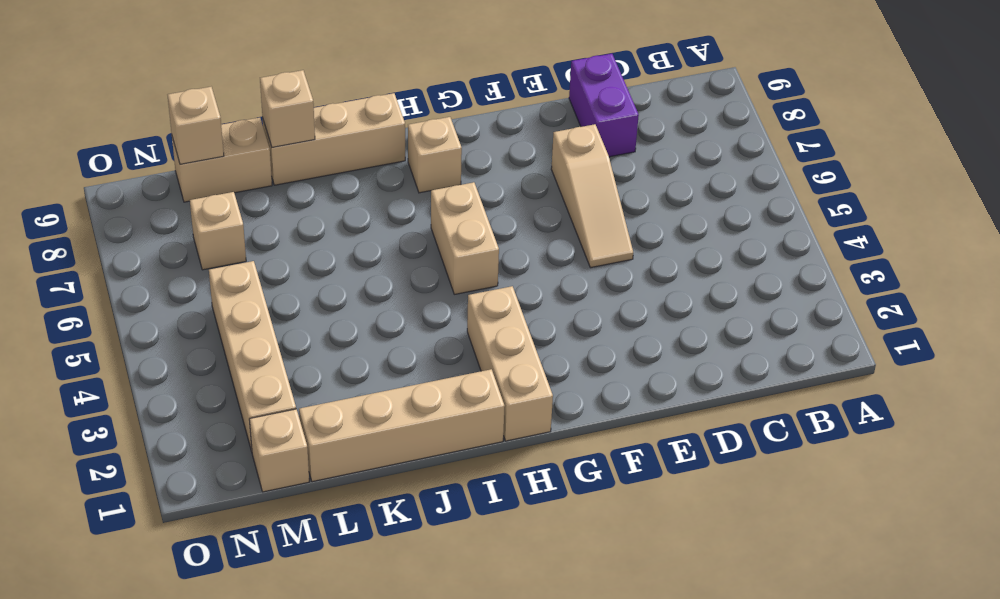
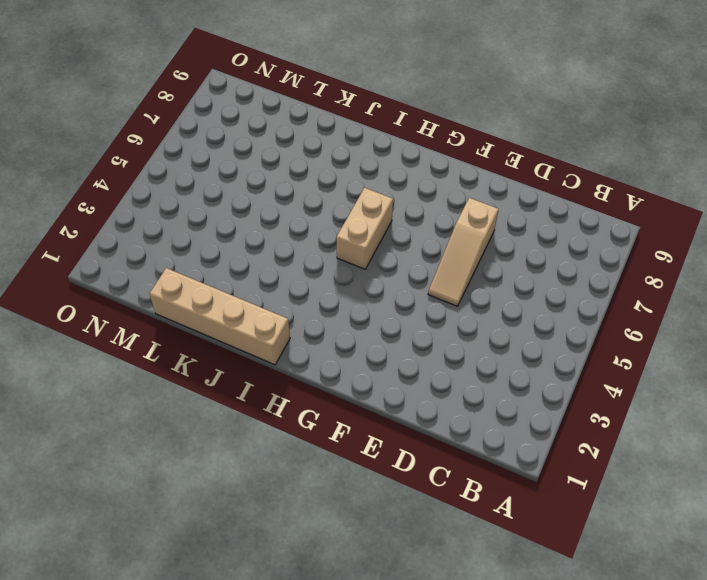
none -> purple 1x2 brick [569,54,639,157]
none -> tan 1x3 brick [467,286,553,441]
none -> tan 1x1 brick [408,117,462,193]

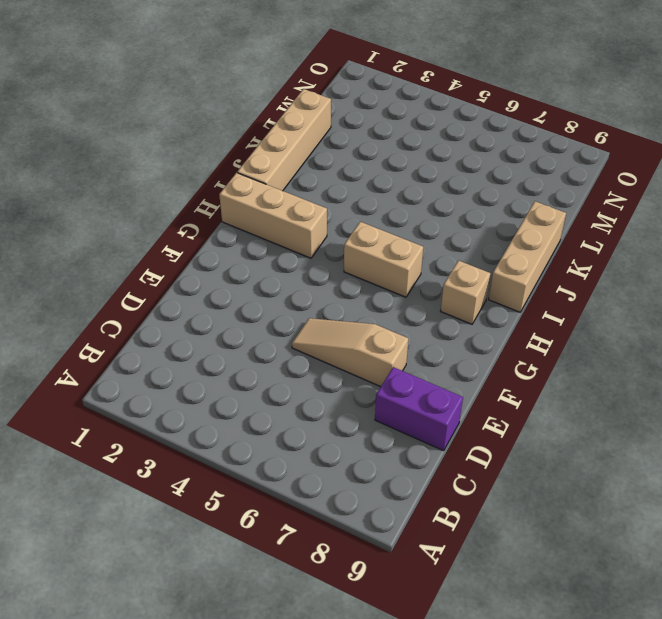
none -> tan 1x2 brick [172,118,272,202]
none -> tan 1x1 brick [249,409,309,492]
none -> tan 1x4 brick [209,261,296,451]

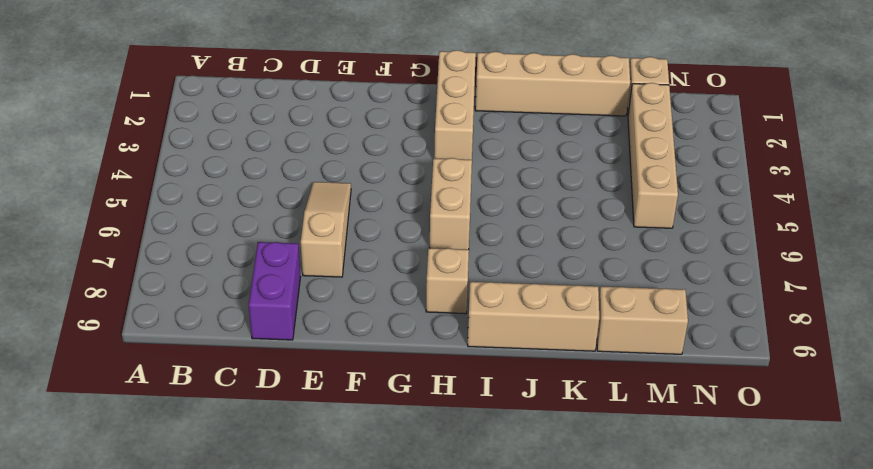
none -> tan 1x1 brick [190,192,246,270]
none -> tan 1x1 brick [260,70,315,147]
none -> tan 1x1 brick [168,87,224,164]

